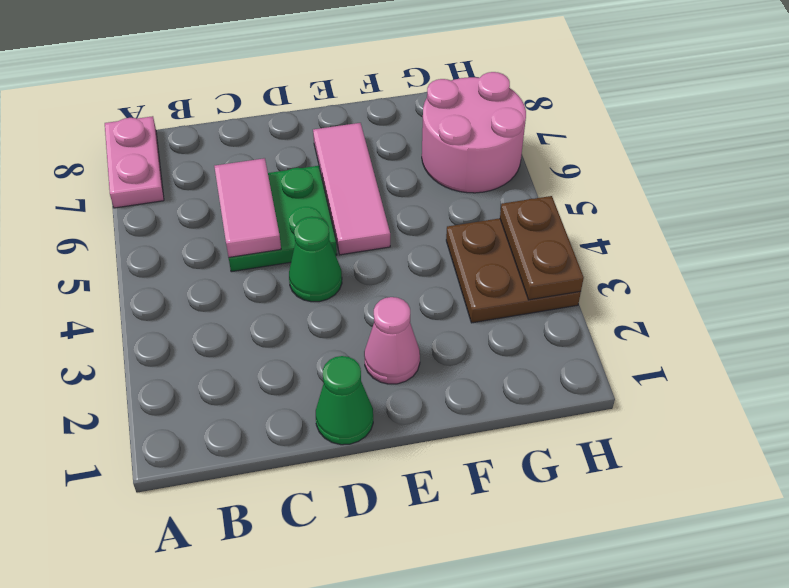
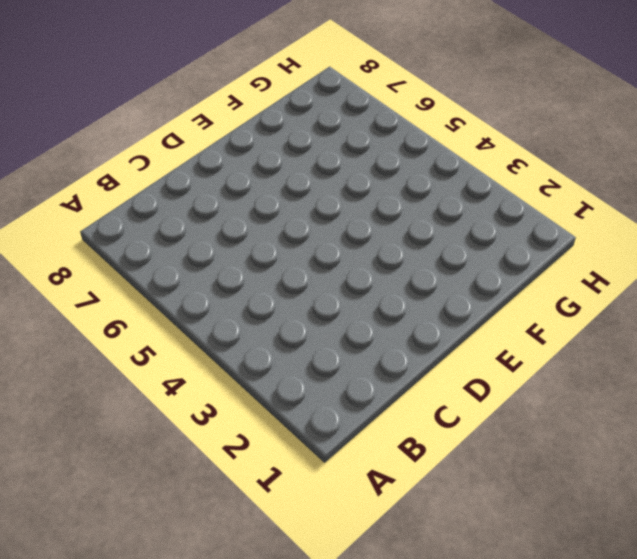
none -> pink 1x2 plate [105,116,164,208]
none -> green 2x2 plate [229,166,337,272]

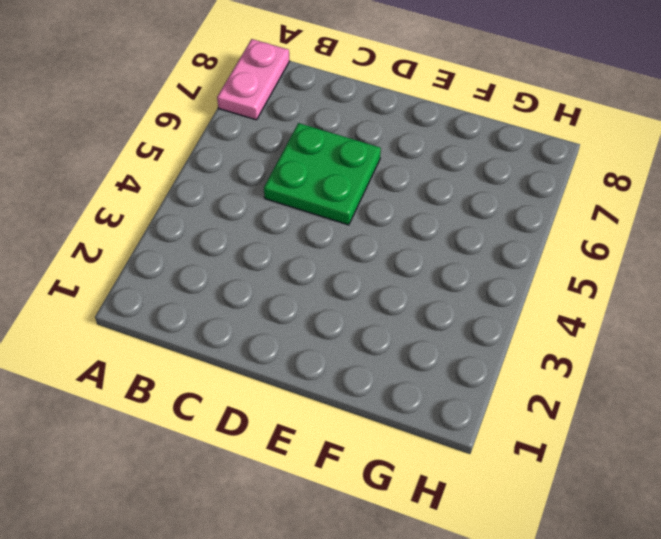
none -> green 1x1 cone [316,356,373,445]
none -> green 1x1 cone [289,217,342,302]

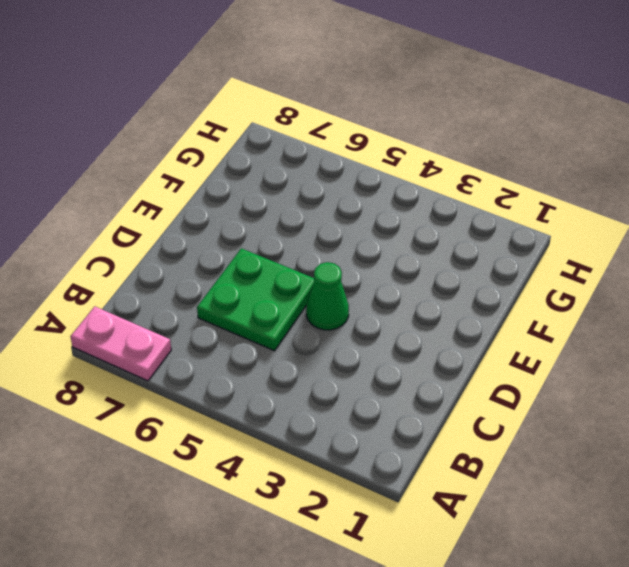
none -> green 1x1 cone [316,356,373,445]
none -> pink 1x1 cone [364,297,420,384]

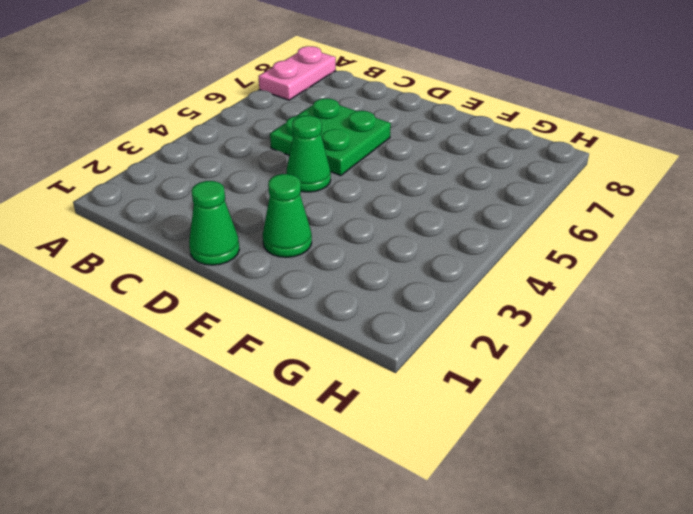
green 1x1 cone [263,174,312,257] -> pink 1x1 cone [364,297,420,384]
none -> pink 1x3 tile [313,123,390,255]
none -> brown 2x2 plate [446,218,581,323]

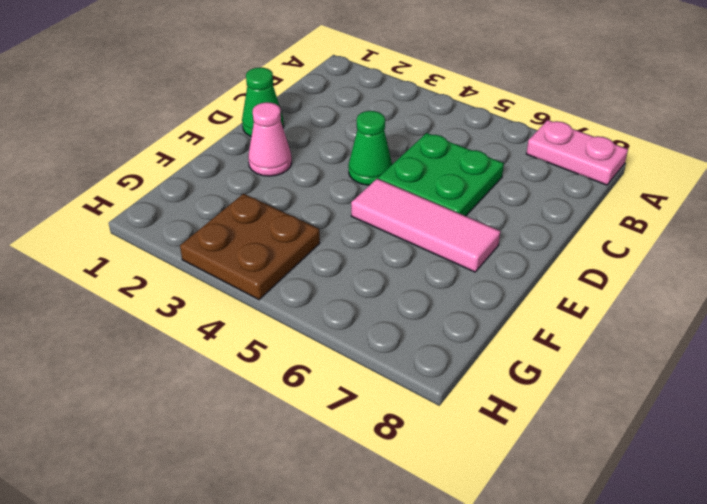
none -> pink 2x2 round brick [422,72,526,193]
none -> pink 1x2 tile [214,158,281,258]

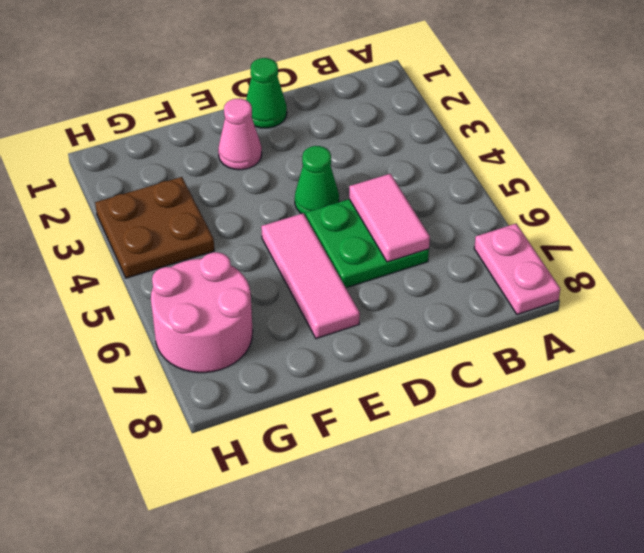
none -> brown 1x2 plate [500,196,584,300]

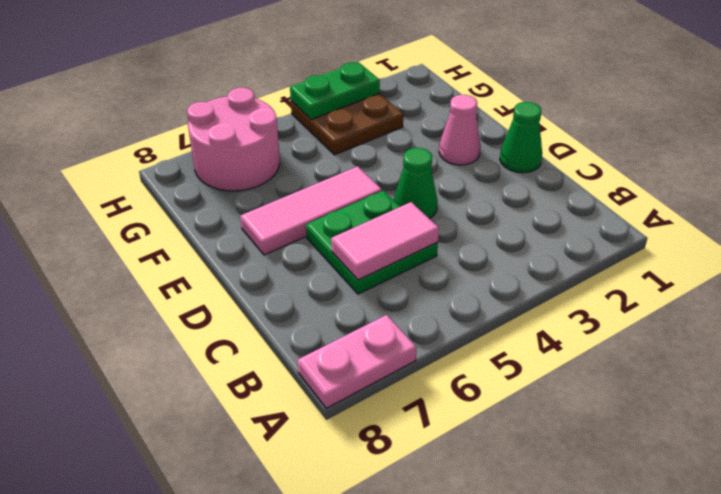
green 1x2 plate [290,62,380,119] -> brown 1x2 plate [500,196,584,300]

